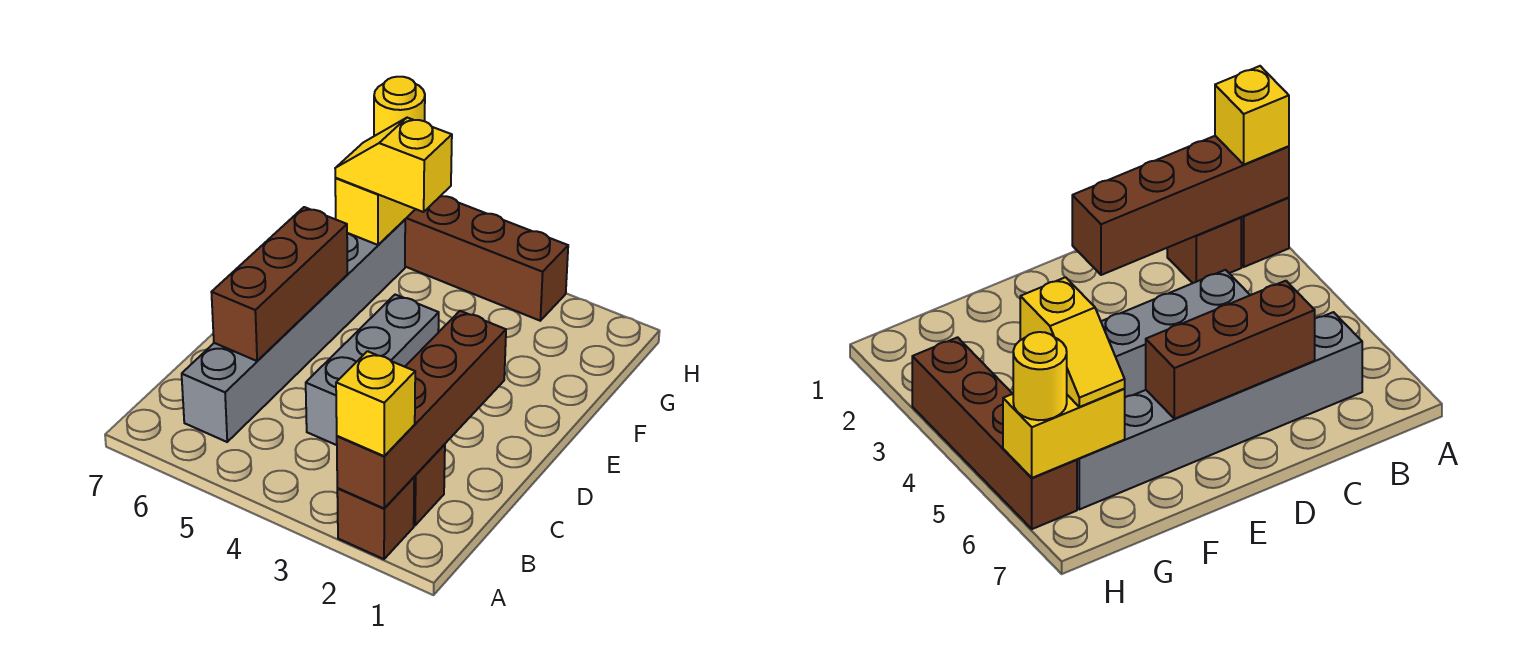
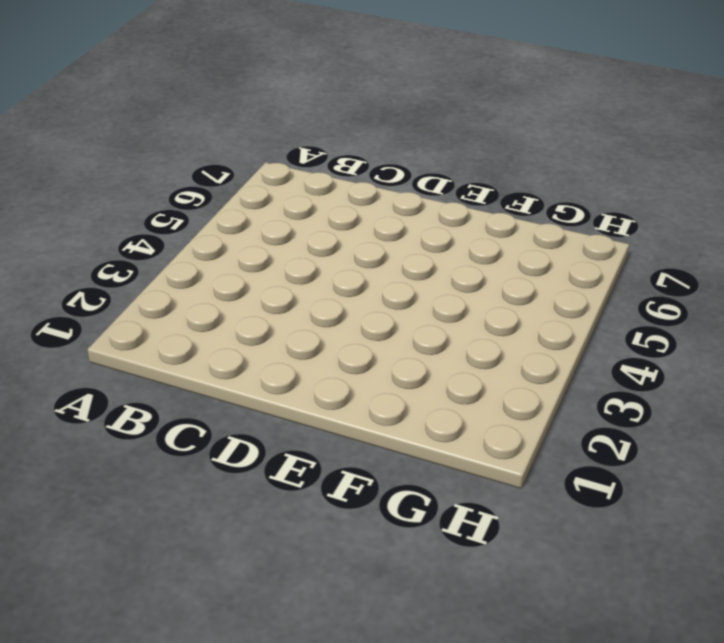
none -> brown 1x1 brick [337,477,414,559]
none -> brown 1x1 brick [414,444,445,525]

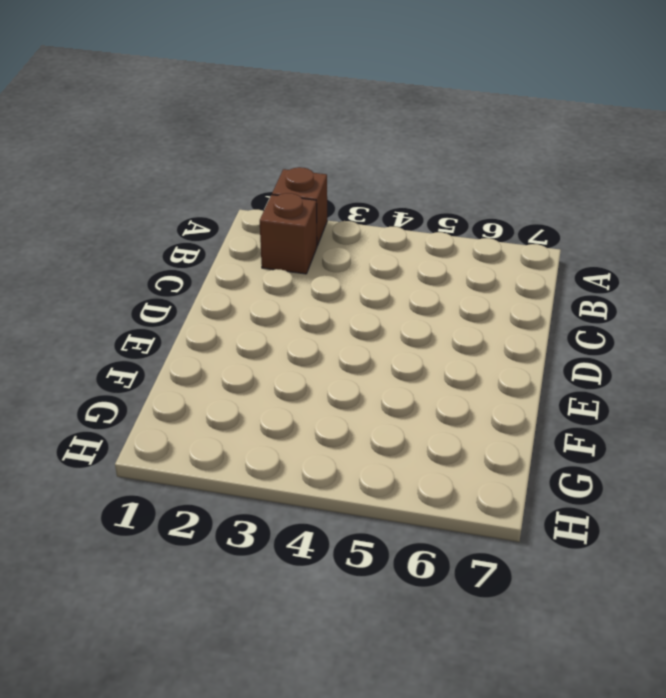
none -> grey 1x6 brick [182,220,405,442]
none -> grey 1x3 brick [306,295,439,445]

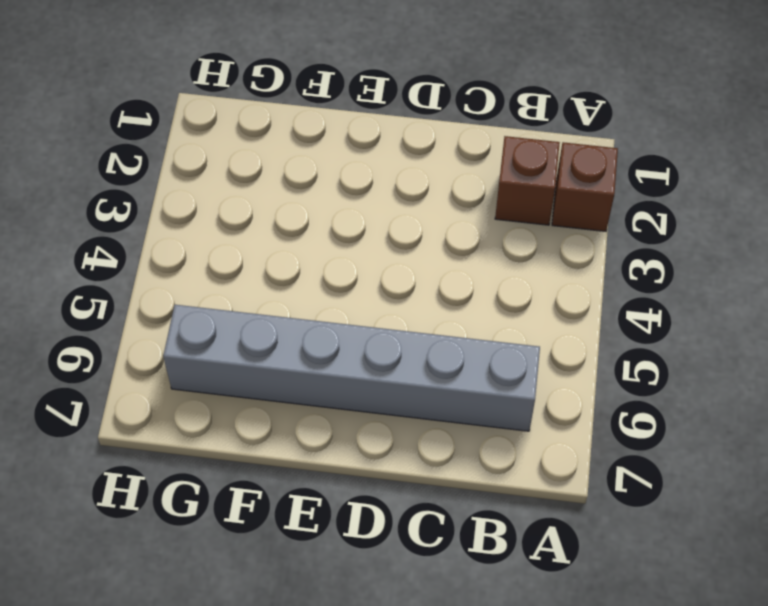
none -> grey 1x3 brick [306,295,439,445]
none -> brown 1x4 brick [405,196,568,321]

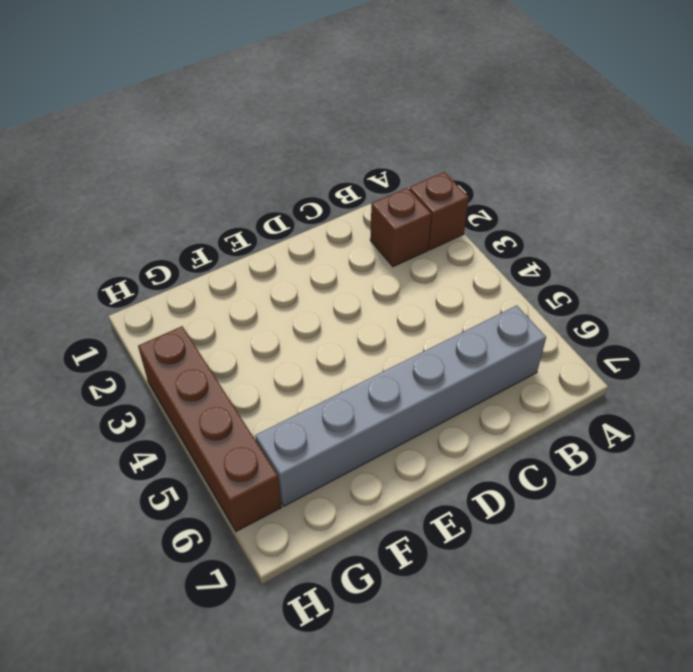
none -> grey 1x3 brick [306,295,439,445]
none -> brown 1x4 brick [337,311,506,508]

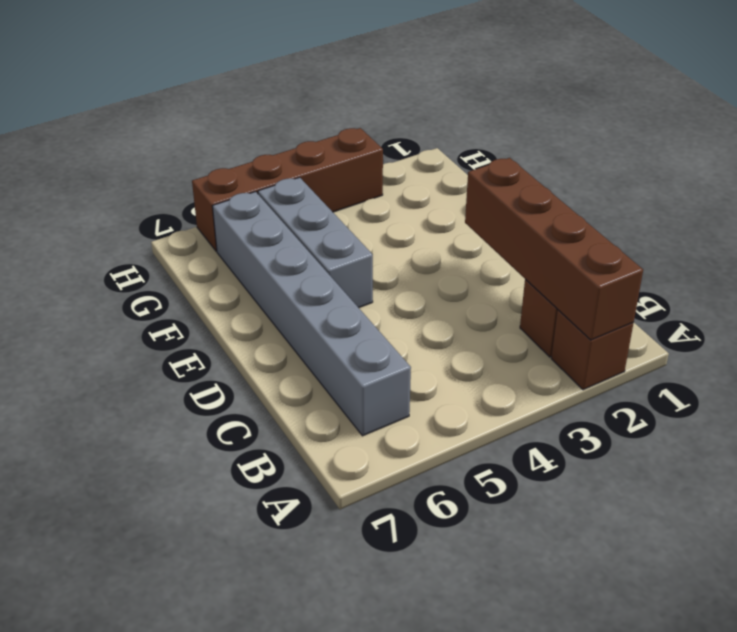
grey 1x3 brick [258,177,373,308] -> grey 1x3 brick moved to [306,295,439,445]
none -> brown 1x3 brick [211,207,347,361]
none -> yellow 1x2 brick [335,178,415,245]

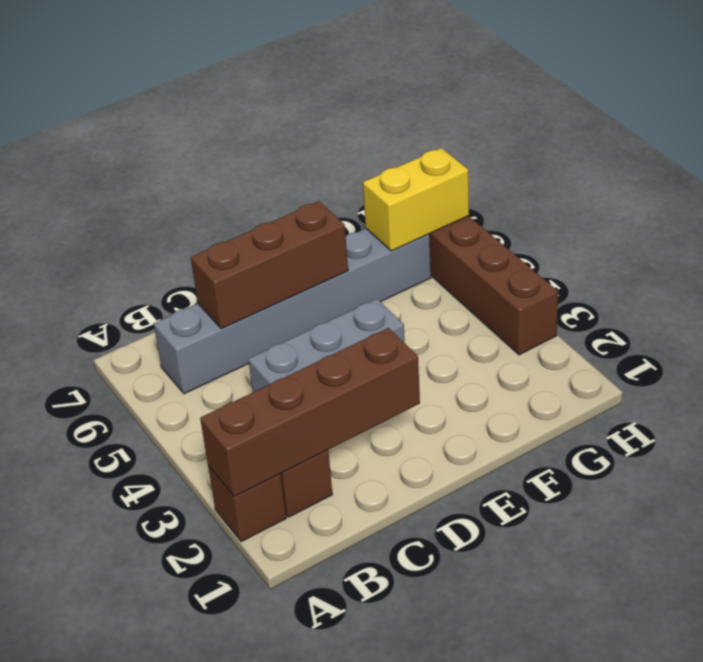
none -> yellow 1x1 brick [336,351,415,456]
none -> yellow 1x2 slope [335,118,452,212]

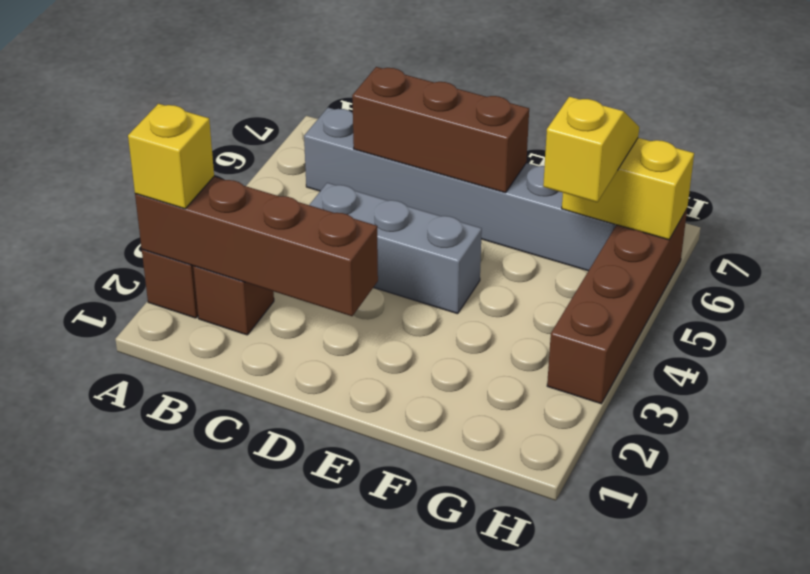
none -> yellow 1x1 round brick [374,77,425,136]

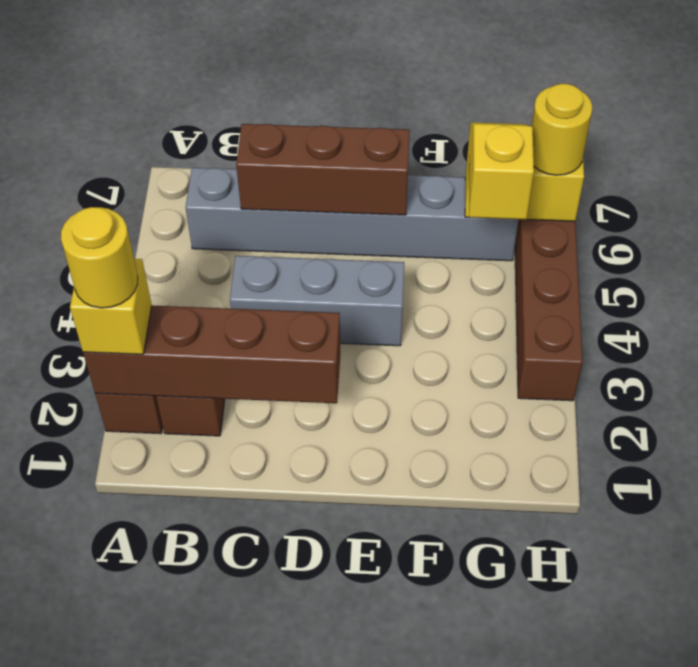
yellow 1x1 round brick [61,207,138,308] -> none

